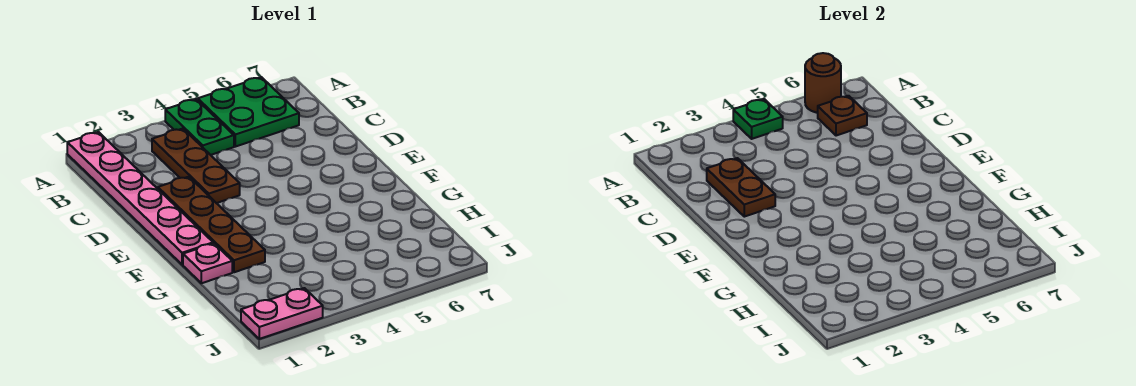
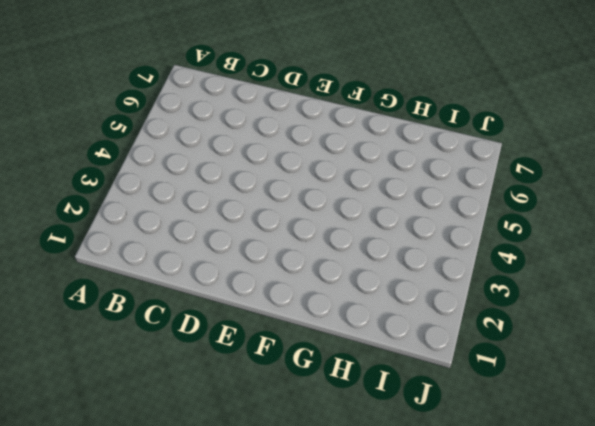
none -> pink 1x6 plate [67,132,213,265]
none -> green 1x2 plate [165,99,234,155]

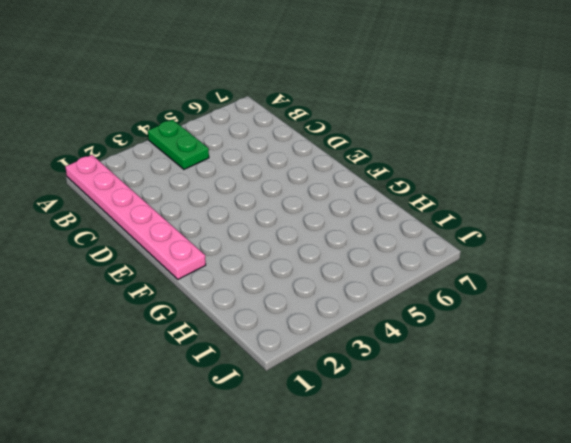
none -> green 2x2 plate [198,77,299,147]
none -> brown 1x3 plate [152,129,240,203]

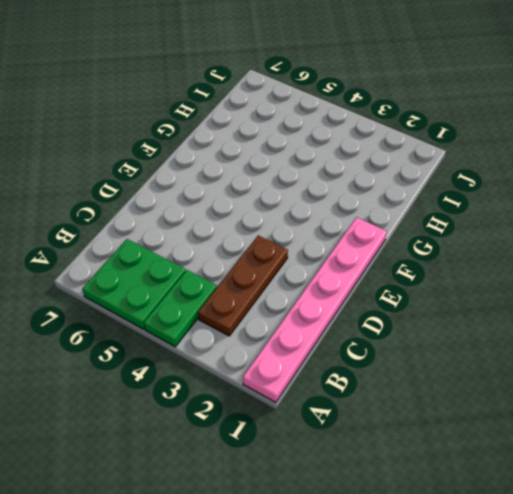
none -> brown 1x4 plate [158,177,265,272]
none -> pink 1x1 plate [183,243,232,283]

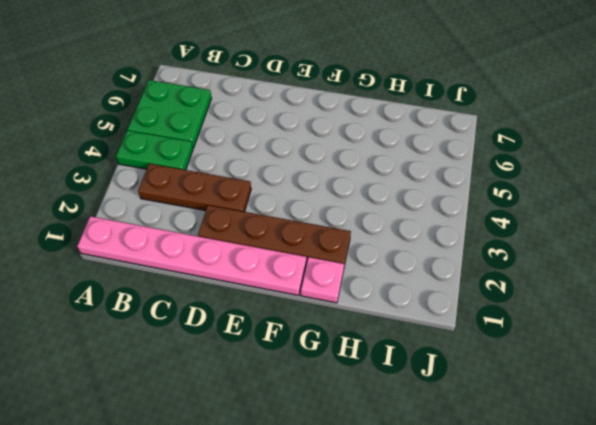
none -> pink 1x2 plate [241,288,323,339]
none -> green 1x1 plate [733,99,783,139]

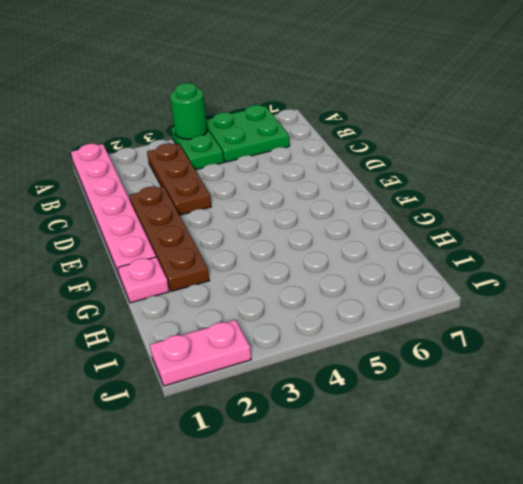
green 1x1 round brick [170,83,208,139] -> green 1x1 plate [733,99,783,139]
none -> brown 1x1 round brick [805,53,841,113]
none -> brown 1x1 plate [818,96,867,136]

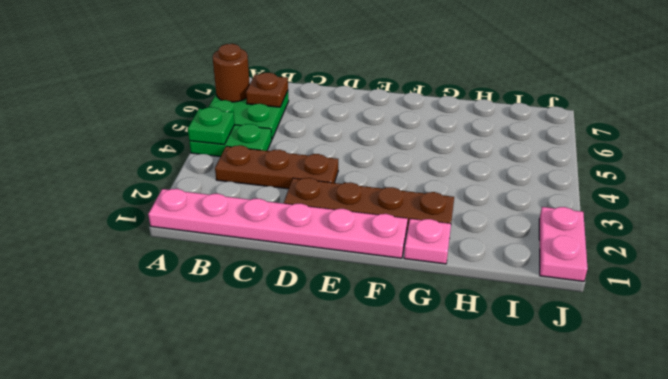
none -> brown 1x2 plate [707,158,775,217]

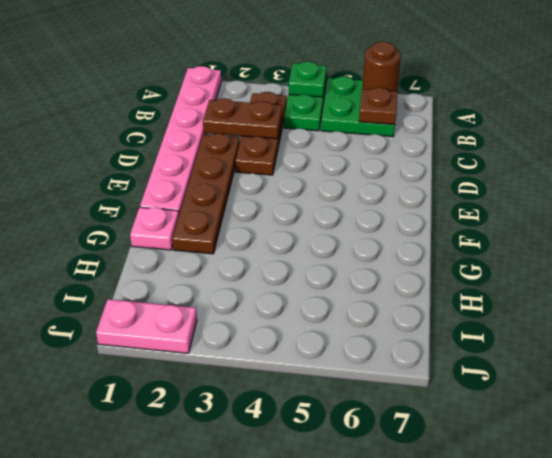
brown 1x2 plate [203,98,282,139] -> brown 1x2 plate turned to [707,158,775,217]

